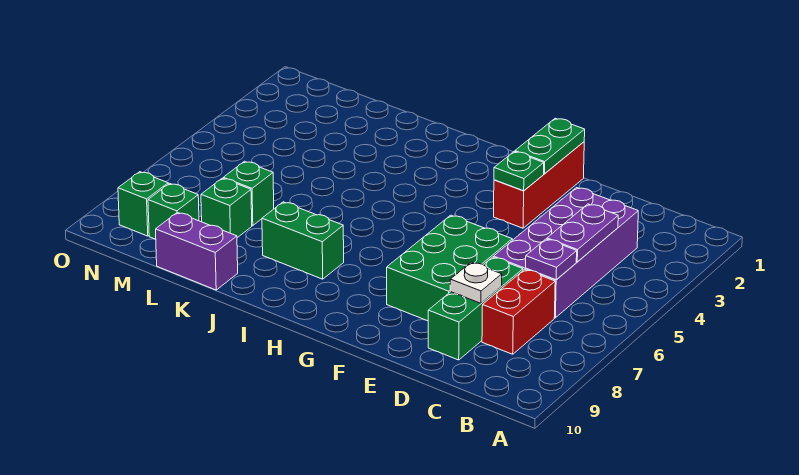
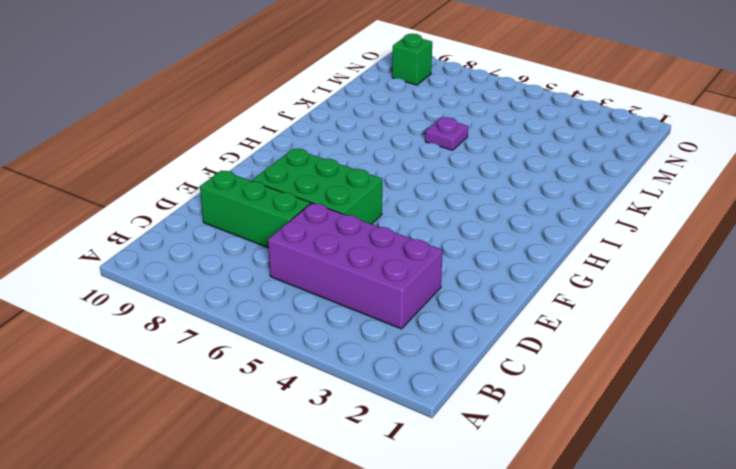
purple 1x1 plate [425,117,468,150] -> purple 1x1 plate moved to [526,239,577,280]
none -> red 1x2 brick [482,269,555,354]
none -> red 1x3 brick [494,142,584,228]
none -> green 1x2 brick [262,202,344,279]

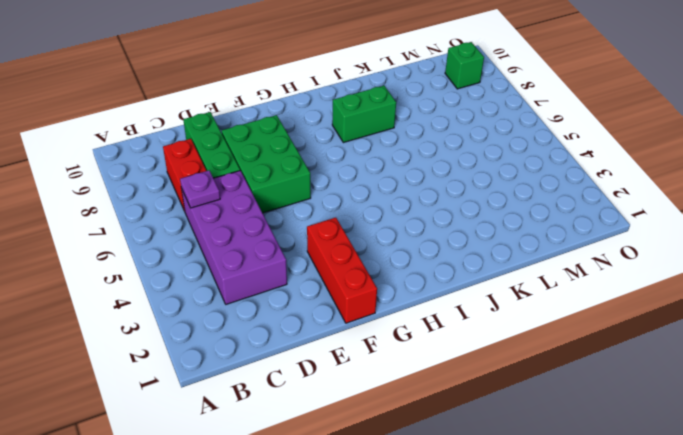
none -> purple 1x2 brick [156,212,238,290]
none -> green 1x1 brick [223,161,274,226]
none -> green 1x1 brick [201,178,252,238]

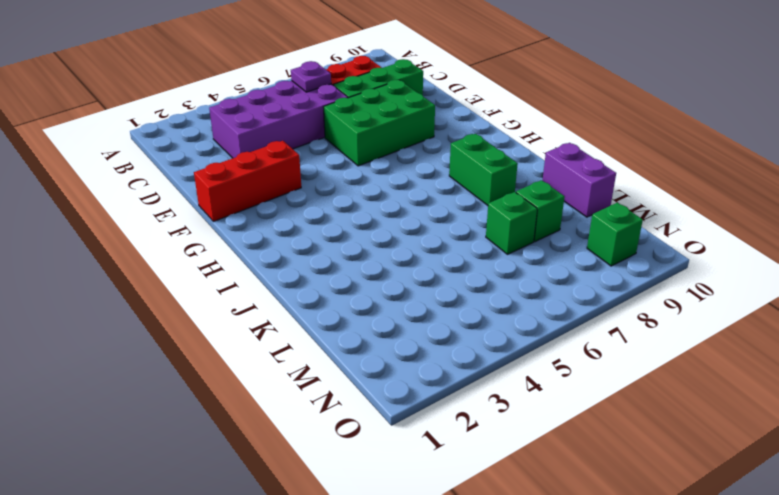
none -> green 1x1 brick [148,183,199,239]
none -> purple 1x2 plate [547,204,618,262]
none -> white 1x1 plate [450,262,502,303]

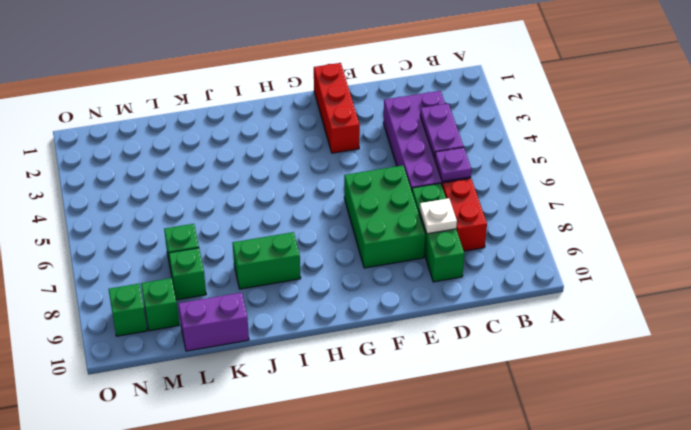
none -> green 1x2 plate [515,118,585,174]
none -> green 1x1 plate [494,152,544,191]

